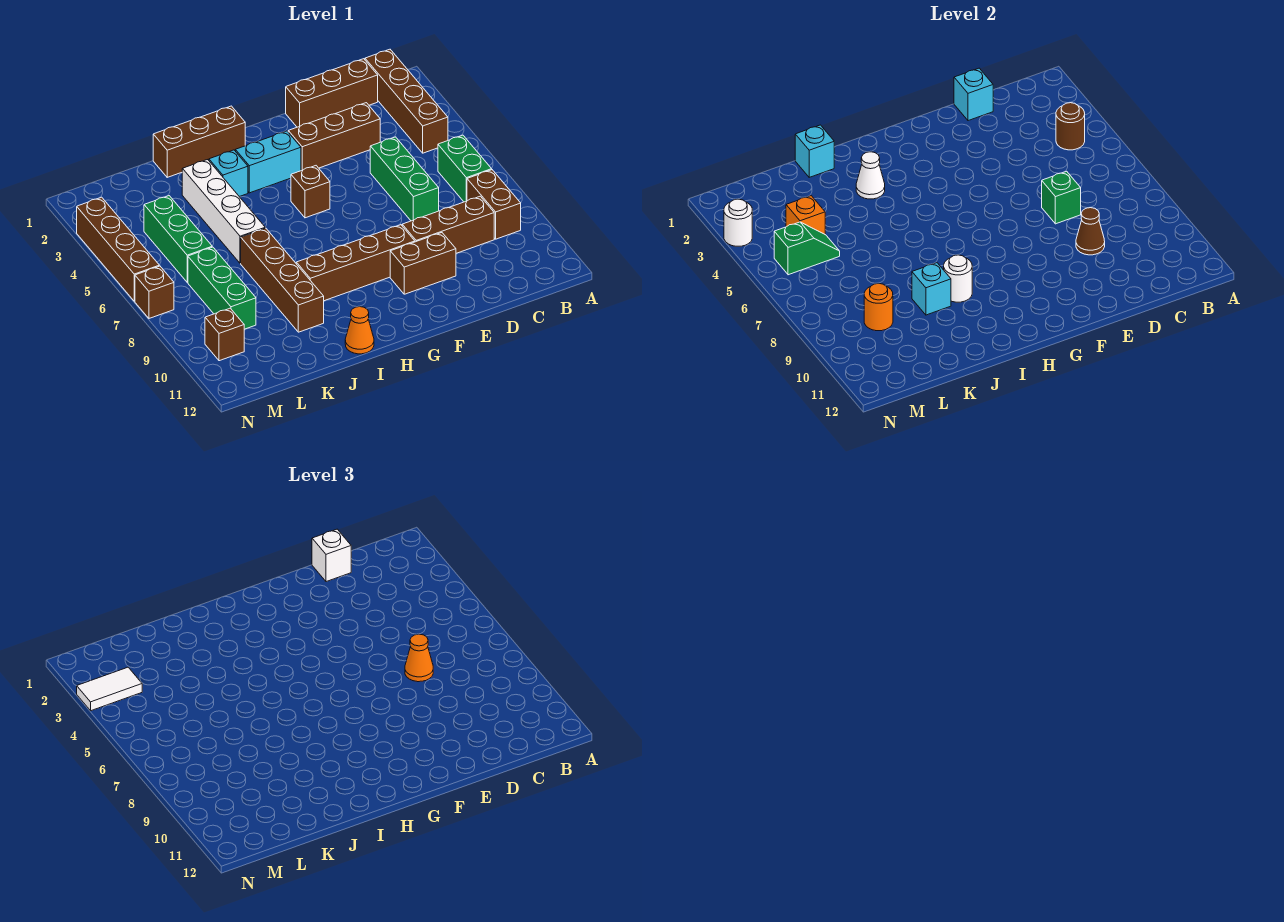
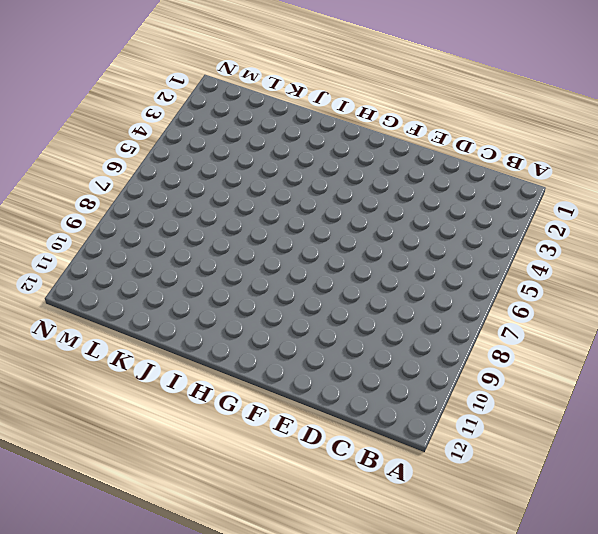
none -> brown 1x4 brick [365,49,448,153]
none -> green 1x2 brick [438,135,492,202]
none -> brown 1x2 brick [467,170,521,239]
none -> brown 1x3 brick [286,59,378,127]

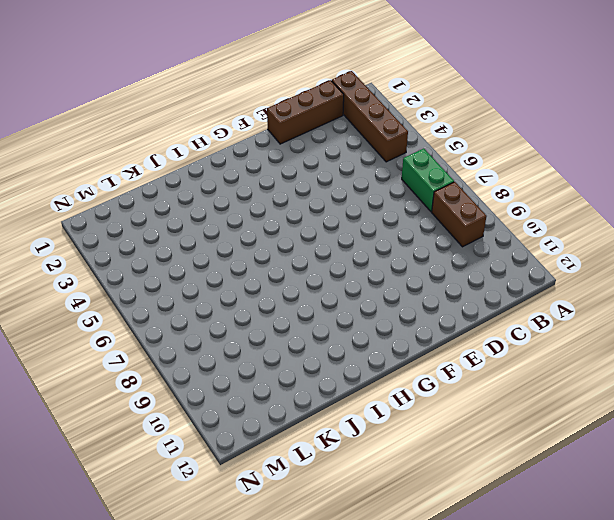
none -> brown 1x3 brick [402,196,494,253]
none -> brown 1x3 brick [288,103,380,171]
none -> green 1x3 brick [370,137,439,221]
none -> brown 1x2 brick [390,233,456,294]

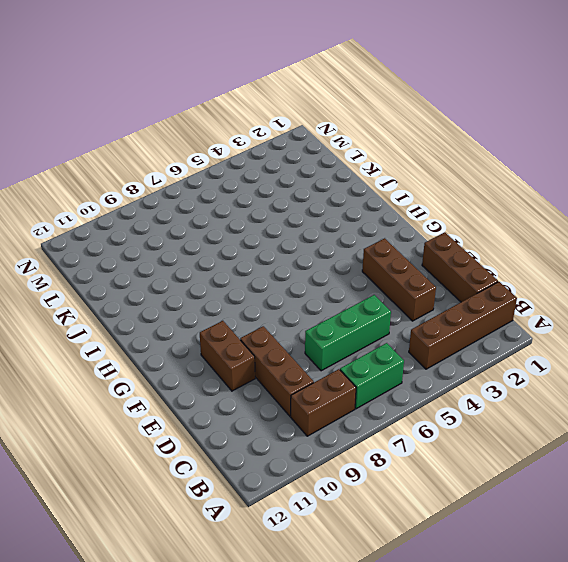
none -> brown 1x4 brick [296,225,415,301]
none -> cyan 1x2 brick [235,131,301,193]
none -> brown 1x1 brick [291,166,330,218]
none -> brown 1x3 brick [153,106,245,177]

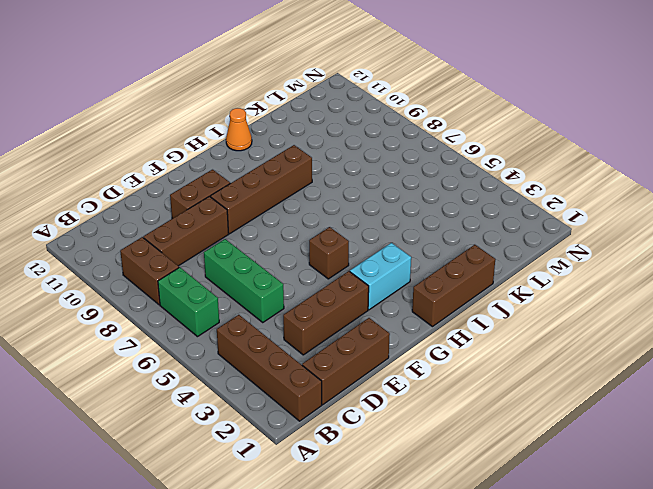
none -> cyan 1x1 brick [209,150,248,197]
none -> white 1x4 brick [182,160,265,263]
none -> brown 1x4 brick [241,228,324,332]
none -> green 1x3 brick [144,196,212,282]

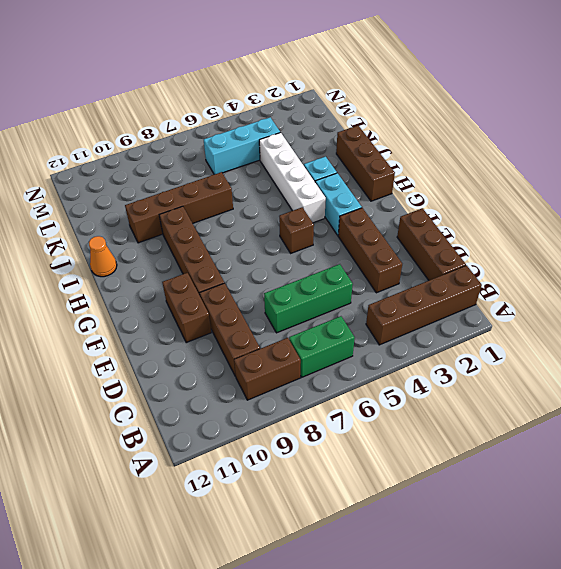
white 1x4 brick [259,133,326,223] -> white 1x4 brick turned to [182,160,265,263]
cyan 1x3 brick [204,117,280,175] -> green 1x3 brick [144,196,212,282]
none -> green 1x3 brick [188,247,256,329]
none -> brown 1x1 brick [205,308,244,361]
none -> brown 1x4 brick [77,197,159,301]
none -> brown 1x1 brick [135,266,174,318]

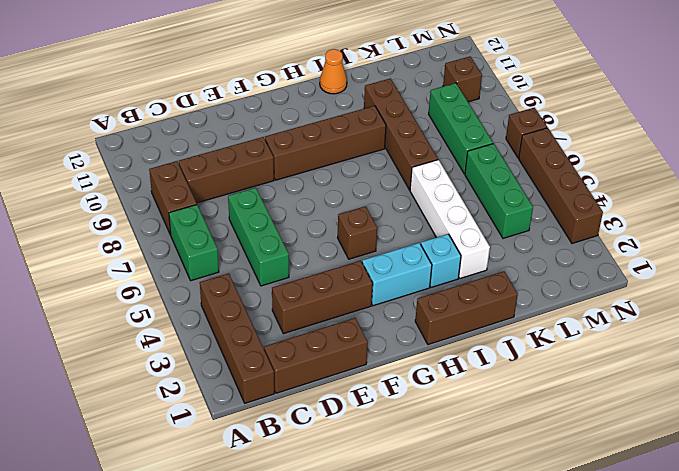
none -> brown 1x2 brick [390,233,456,294]
none -> brown 1x1 round brick [1056,103,1085,150]
none -> cyan 1x1 brick [954,68,993,121]
none -> green 1x1 brick [1042,171,1081,224]

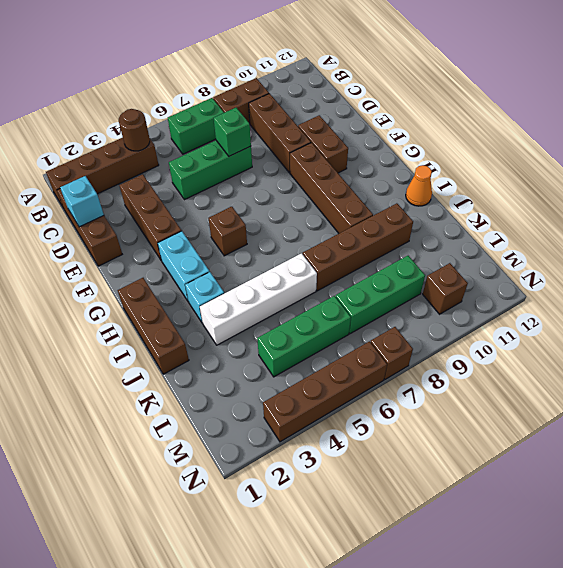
none -> brown 1x1 cone [1076,208,1105,255]
none -> white 1x1 cone [856,152,885,199]
none -> white 1x1 round brick [944,255,972,302]
none -> cyan 1x1 brick [795,125,834,177]

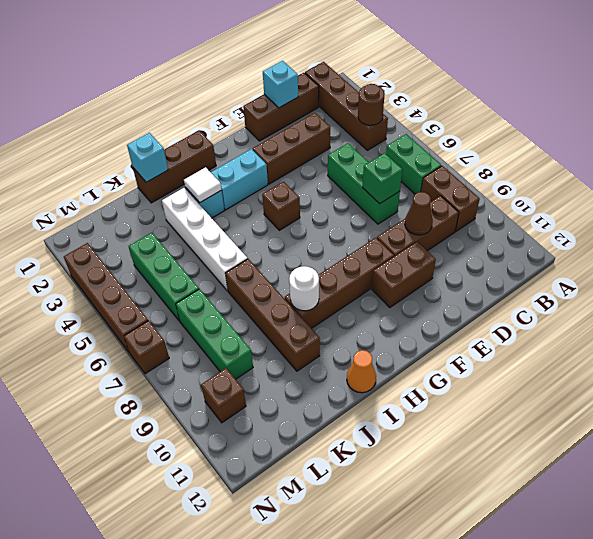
white 1x1 tile [184,167,222,203] -> white 1x1 cone [856,152,885,199]
none -> cyan 1x1 brick [912,263,951,315]
none -> orange 1x1 brick [786,196,825,234]
none -> green 1x2 slope [774,222,840,275]
none -> orange 1x1 round brick [864,283,893,331]

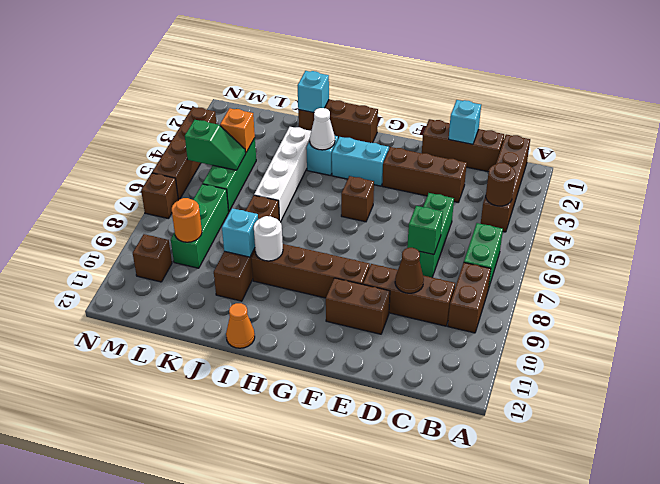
none -> white 1x1 round brick [724,199,752,246]
none -> white 1x1 brick [312,529,351,582]
none -> orange 1x1 cone [405,634,433,682]
none -> white 1x2 tile [77,667,142,711]

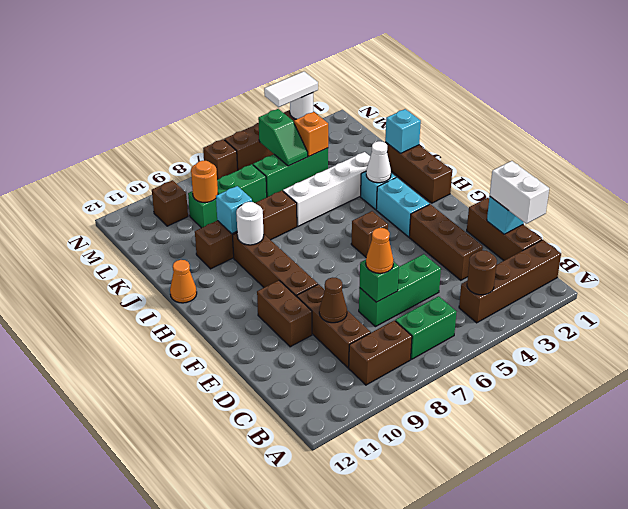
white 1x2 brick [490,161,549,224] -> white 1x1 brick [312,529,351,582]
white 1x2 tile [264,71,318,107] -> white 1x2 tile turned to [77,667,142,711]

